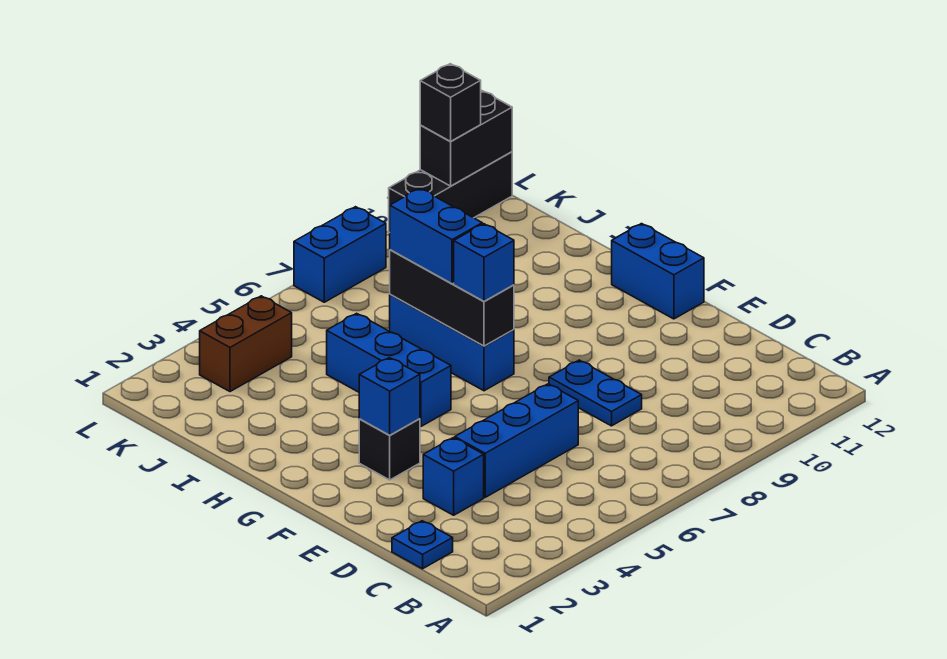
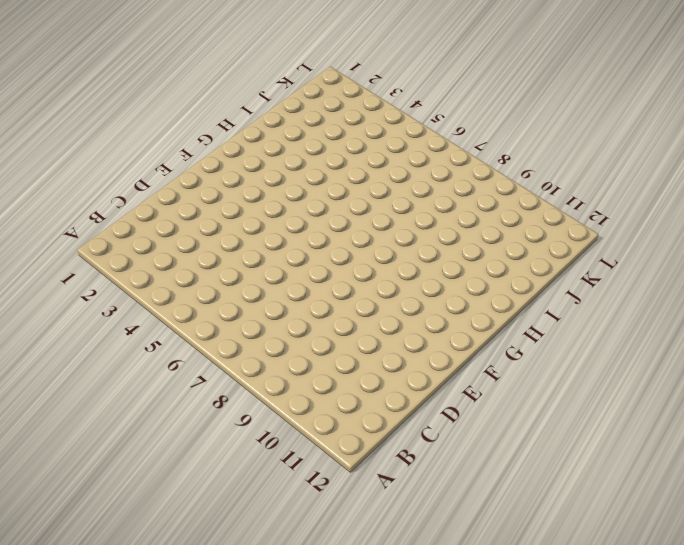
none -> blue 1x1 plate [392,521,453,569]
none -> blue 1x1 brick [423,438,484,515]
none -> blue 1x3 brick [455,384,578,497]

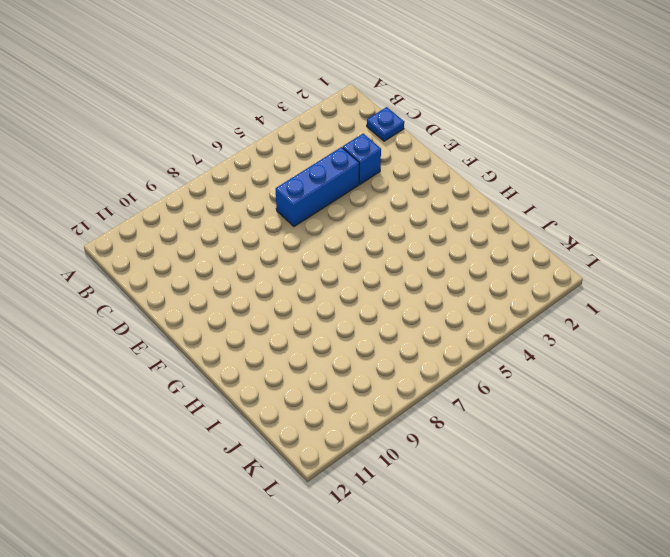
none -> blue 1x2 plate [549,360,642,426]
none -> black 1x1 brick [359,419,420,480]
none -> blue 1x2 brick [612,224,704,319]

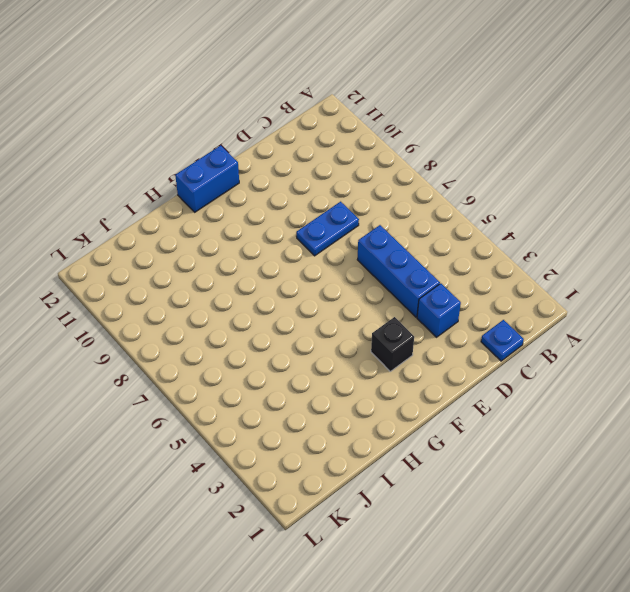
none -> blue 1x3 brick [327,313,451,426]
none -> blue 1x3 brick [390,294,514,391]
none -> brown 1x2 brick [200,296,292,392]

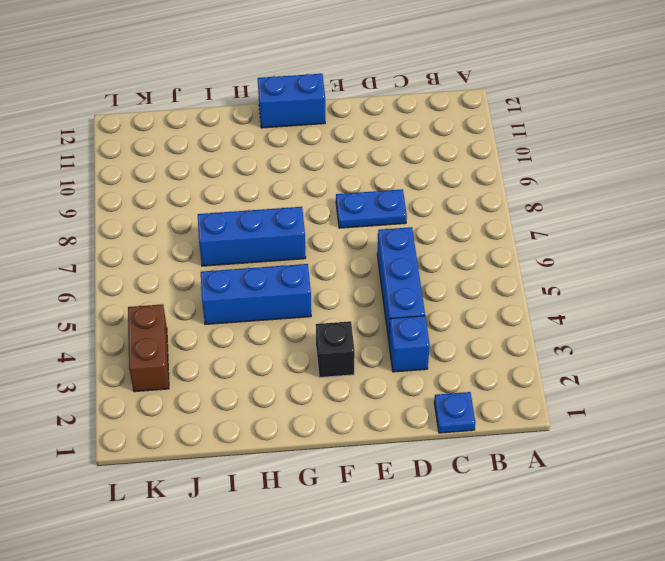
none -> blue 1x2 brick [294,207,386,302]
none -> black 1x3 brick [389,152,512,233]
none -> blue 1x1 brick [359,358,420,435]

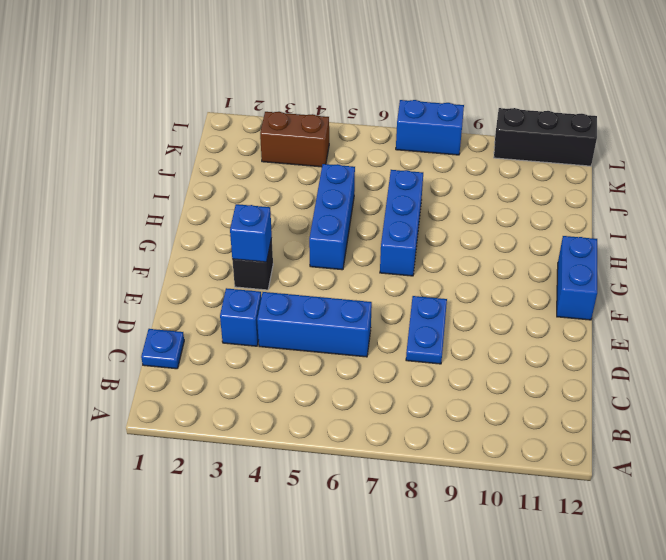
none -> black 1x3 brick [390,250,514,346]
none -> black 1x2 brick [420,91,512,186]
none -> blue 1x1 brick [454,224,514,302]

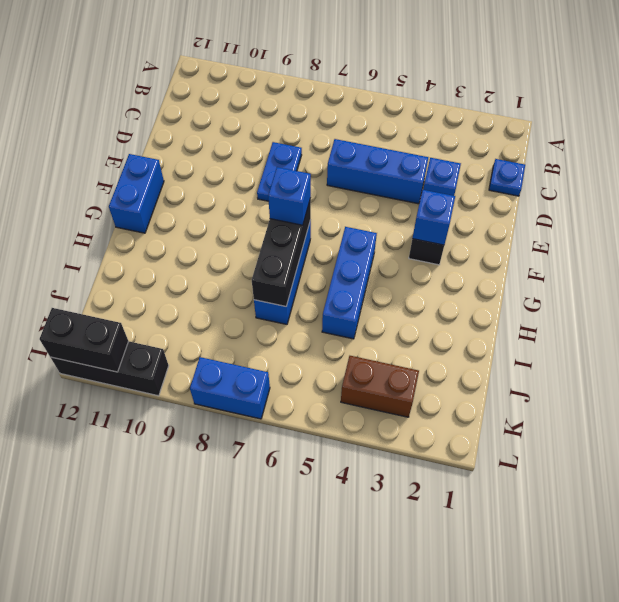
none -> blue 1x2 brick [390,188,482,284]
none -> black 1x1 brick [420,64,481,141]

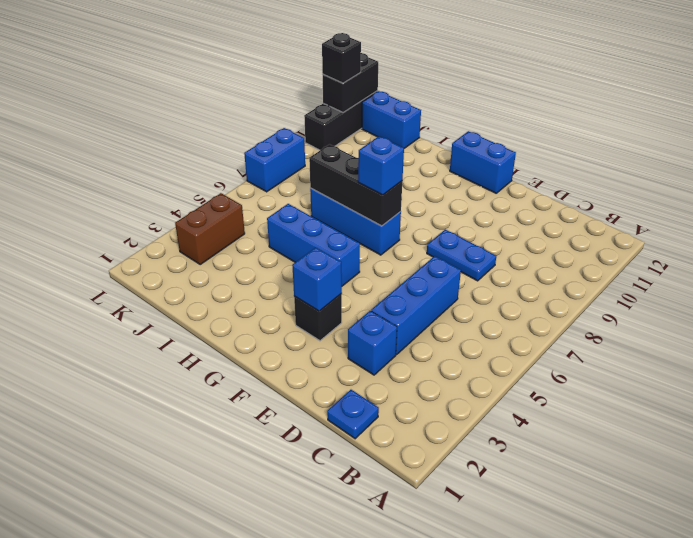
blue 1x2 brick [362,91,421,148] -> blue 1x2 brick moved to [390,188,482,284]

